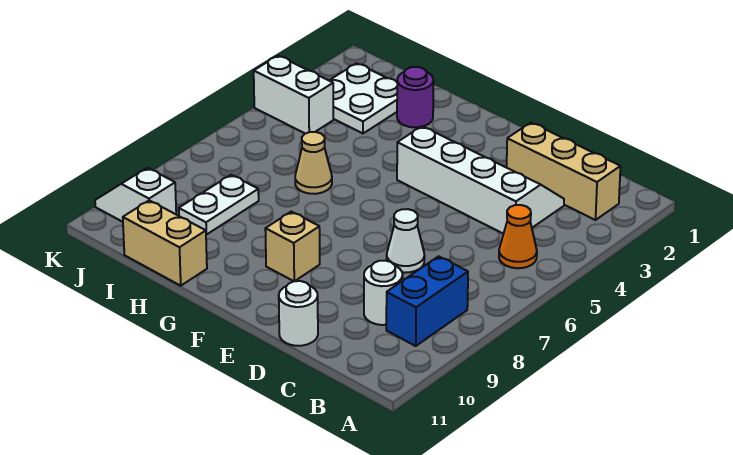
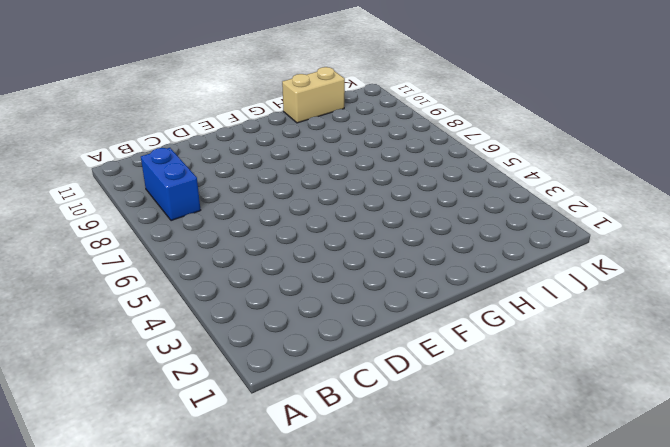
none -> tan 1x3 brick [507,123,621,220]
none -> orange 1x1 cone [499,205,537,268]
none -> white 2x4 slope [397,126,564,234]

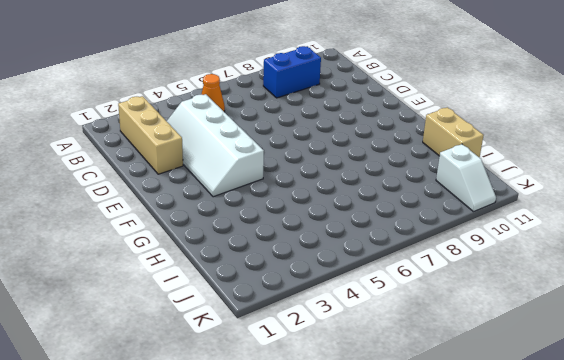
none -> white 1x1 round brick [364,261,403,325]
none -> white 1x1 cone [387,209,425,273]
none -> white 1x1 round brick [279,281,318,346]

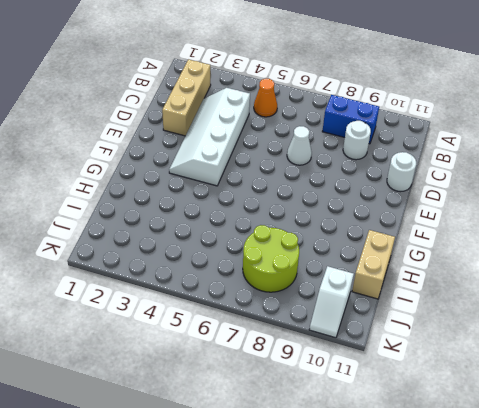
lime 2x2 round brick [243,225,299,292] -> white 1x2 plate [179,175,259,235]
none -> tan 1x1 brick [265,212,320,281]
none -> purple 1x1 round brick [397,67,434,127]
none -> tan 1x1 cone [295,132,332,194]

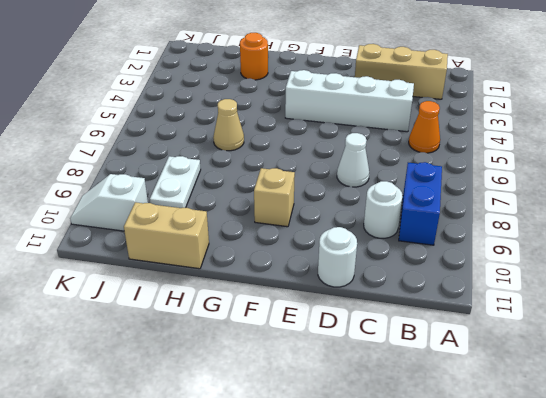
orange 1x1 round brick [240,33,268,80] -> purple 1x1 round brick [397,67,434,127]
none -> white 2x2 plate [329,63,397,133]
none -> white 1x2 brick [254,56,333,134]

